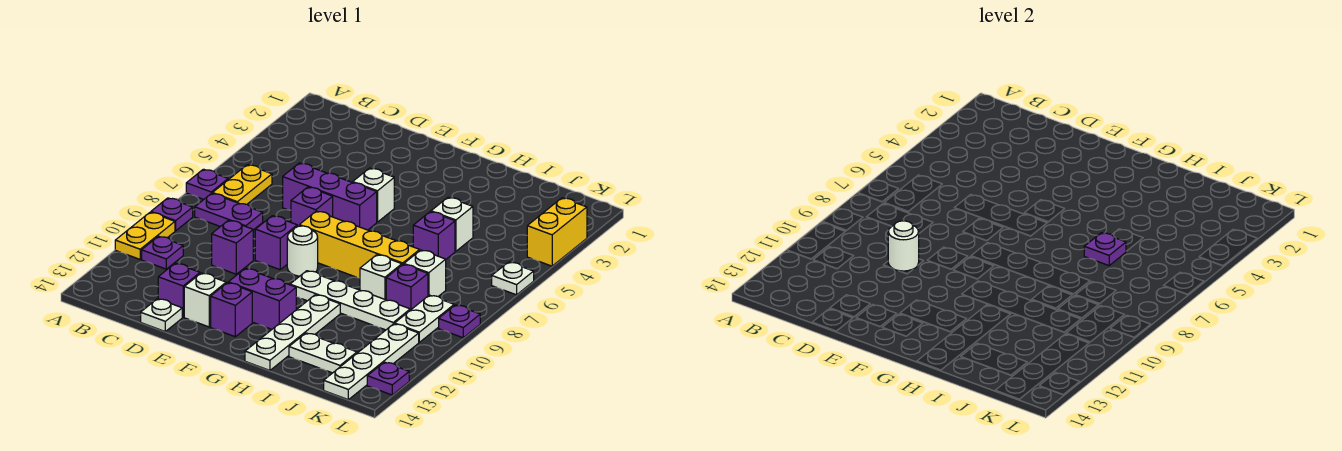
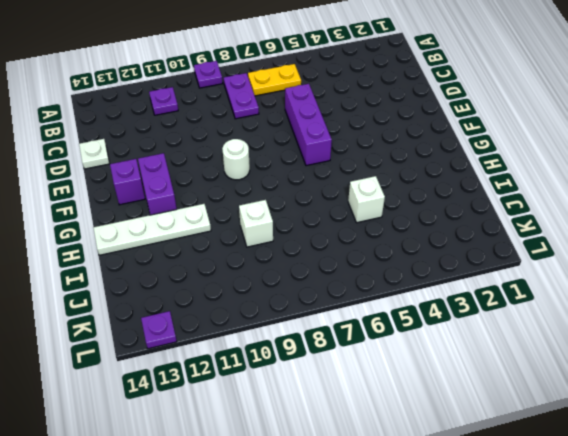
none -> purple 1x1 plate [186,169,228,200]
none -> yellow 1x2 plate [115,212,175,259]
none -> purple 1x1 brick [212,220,253,274]
none -> purple 1x1 brick [158,263,200,317]

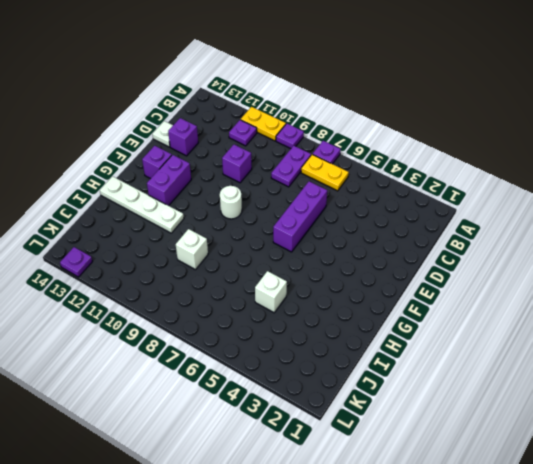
none -> purple 1x1 brick [291,187,333,227]
none -> purple 1x1 brick [255,216,297,270]
none -> white 1x1 brick [184,273,226,327]
none -> white 1x1 brick [353,168,394,222]

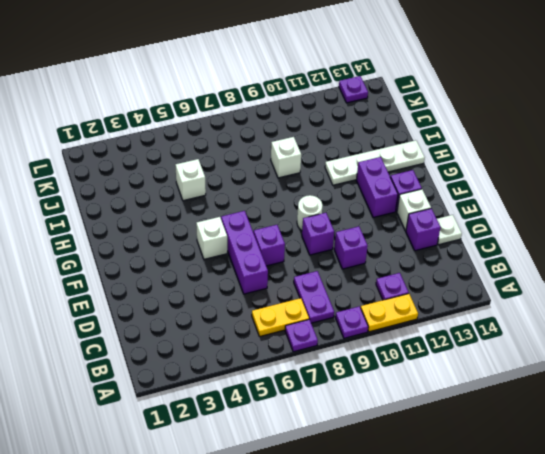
none -> yellow 1x4 brick [299,211,420,278]
none -> white 1x4 plate [290,271,410,330]
none -> purple 1x1 brick [413,212,455,259]
none -> white 1x2 plate [289,333,357,373]

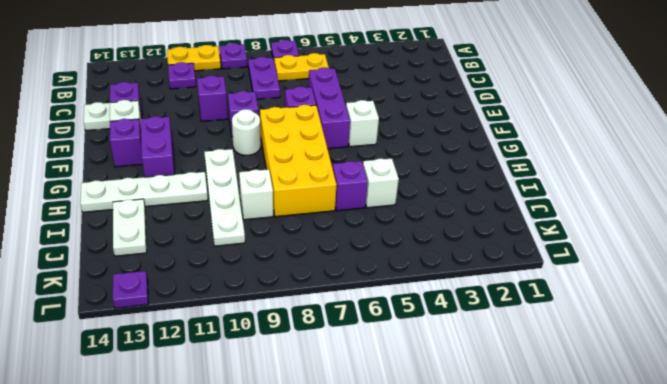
yellow 2x4 brick [260,105,337,217] -> yellow 1x4 brick [299,211,420,278]
none -> white 1x1 brick [404,250,446,296]
none -> purple 1x1 brick [386,264,428,310]
none -> white 1x2 plate [395,295,454,342]
none -> white 1x4 plate [324,324,419,400]

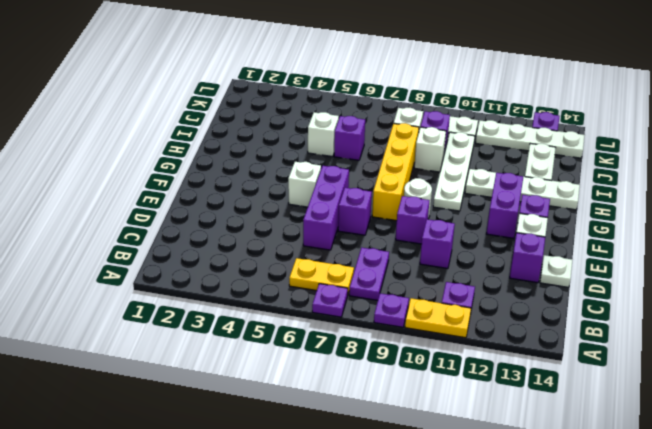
none -> yellow 1x2 brick [527,198,587,266]
none -> white 1x1 plate [492,262,534,295]
none -> purple 1x1 plate [439,305,480,338]
none -> white 1x1 round brick [888,221,919,271]

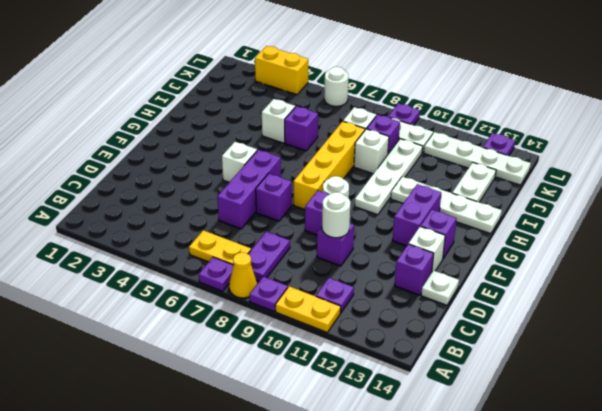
yellow 1x1 cone [229,252,257,298] -> none
white 1x1 round brick [324,67,348,106] -> white 1x1 plate [492,262,534,295]
none -> purple 1x1 plate [1084,233,1126,266]

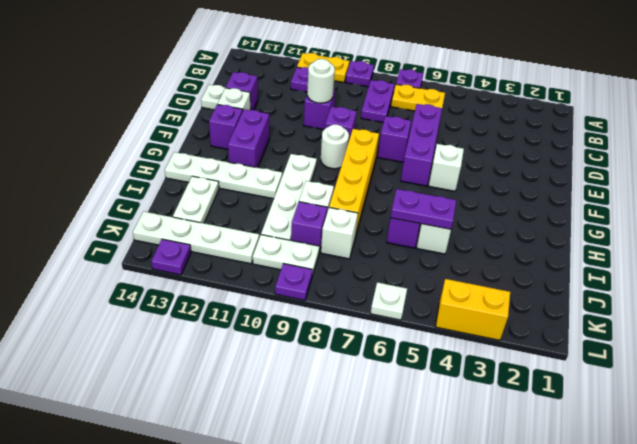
purple 1x2 plate [390,189,456,229] -> purple 1x1 plate [1084,233,1126,266]

